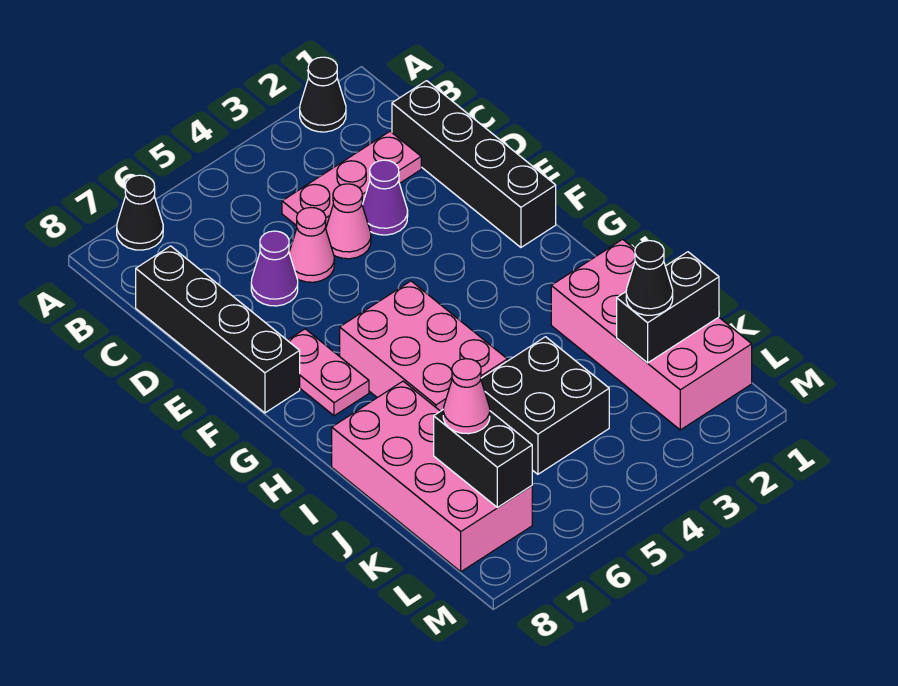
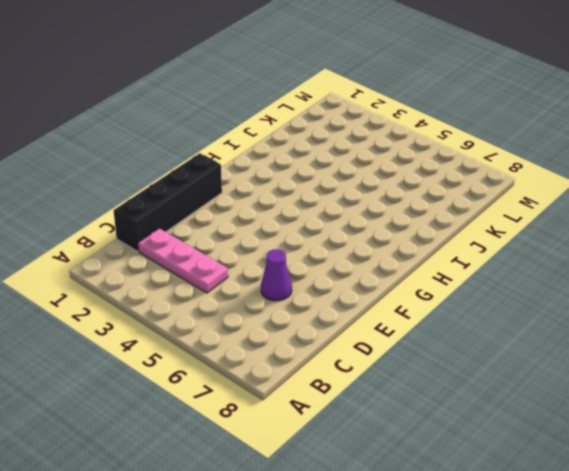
none -> black 1x1 cone [300,57,346,132]
none -> black 1x1 cone [117,175,163,250]
none -> black 1x4 brick [136,246,300,413]

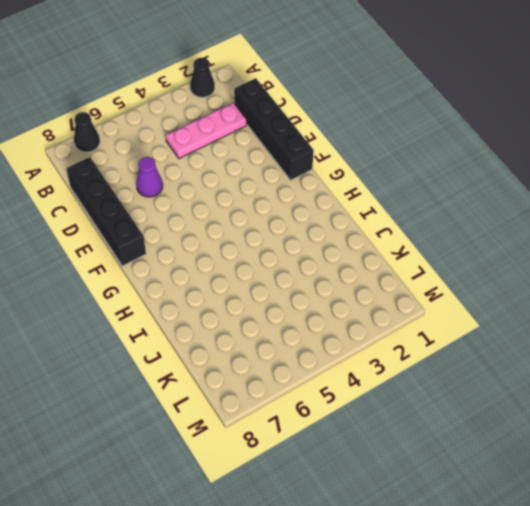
none -> purple 1x1 cone [362,160,408,235]
none -> pink 1x1 cone [326,184,371,259]
none -> pink 1x1 cone [289,207,334,282]

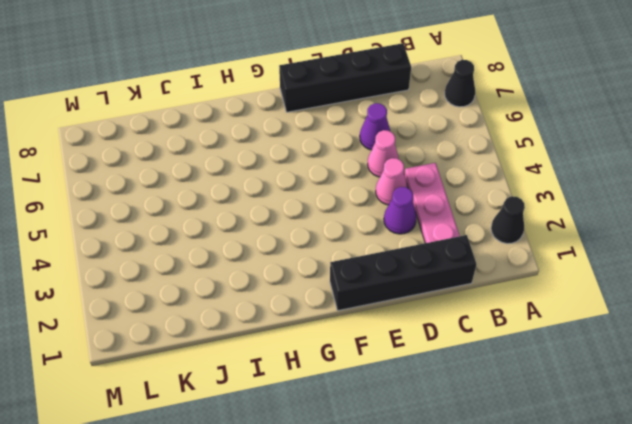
none -> pink 1x2 plate [287,329,369,416]
none -> pink 2x3 brick [340,281,507,411]
none -> pink 2x4 brick [551,239,752,430]

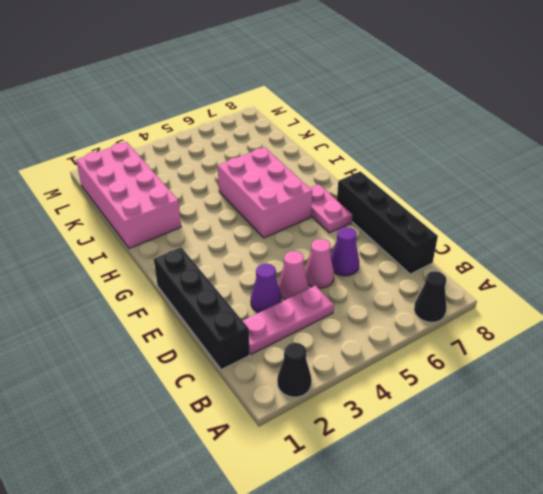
none -> pink 2x4 brick [332,381,532,572]
none -> black 2x2 brick [481,337,609,474]
none -> black 1x2 brick [617,252,719,363]

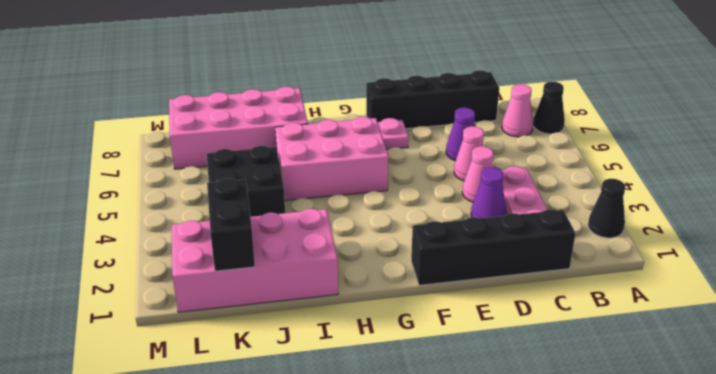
pink 1x1 cone [502,84,533,137] -> pink 1x1 cone moved to [443,359,490,434]
none -> black 1x2 brick [434,409,532,508]
none -> black 1x1 cone [626,241,673,315]

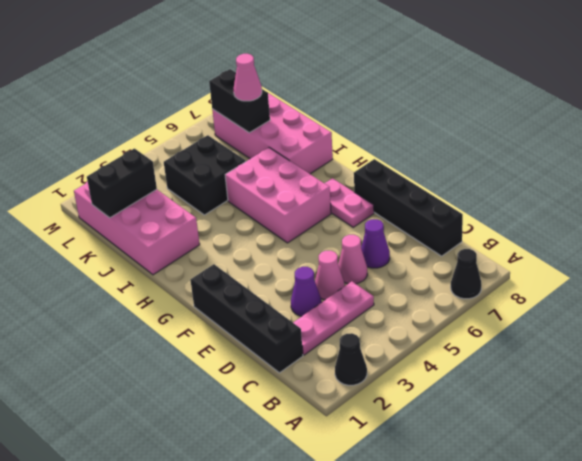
none -> black 1x1 cone [626,241,673,315]

